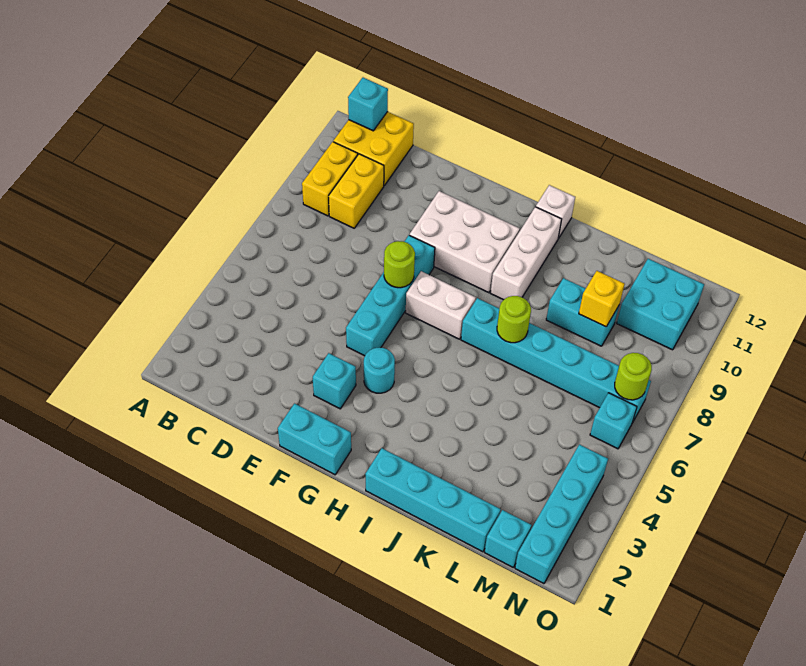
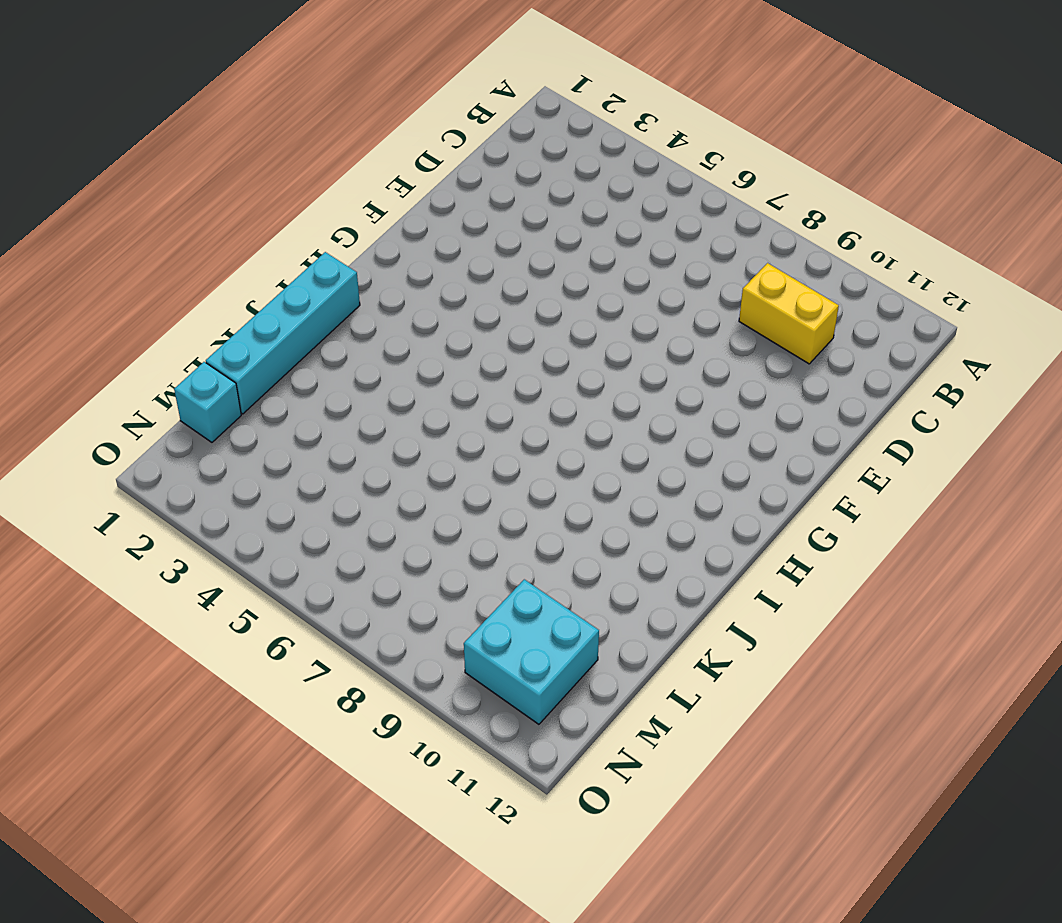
none -> yellow 1x2 brick [302,142,358,216]
none -> yellow 2x2 brick [333,112,414,185]
none -> cyan 1x2 brick [278,404,351,475]

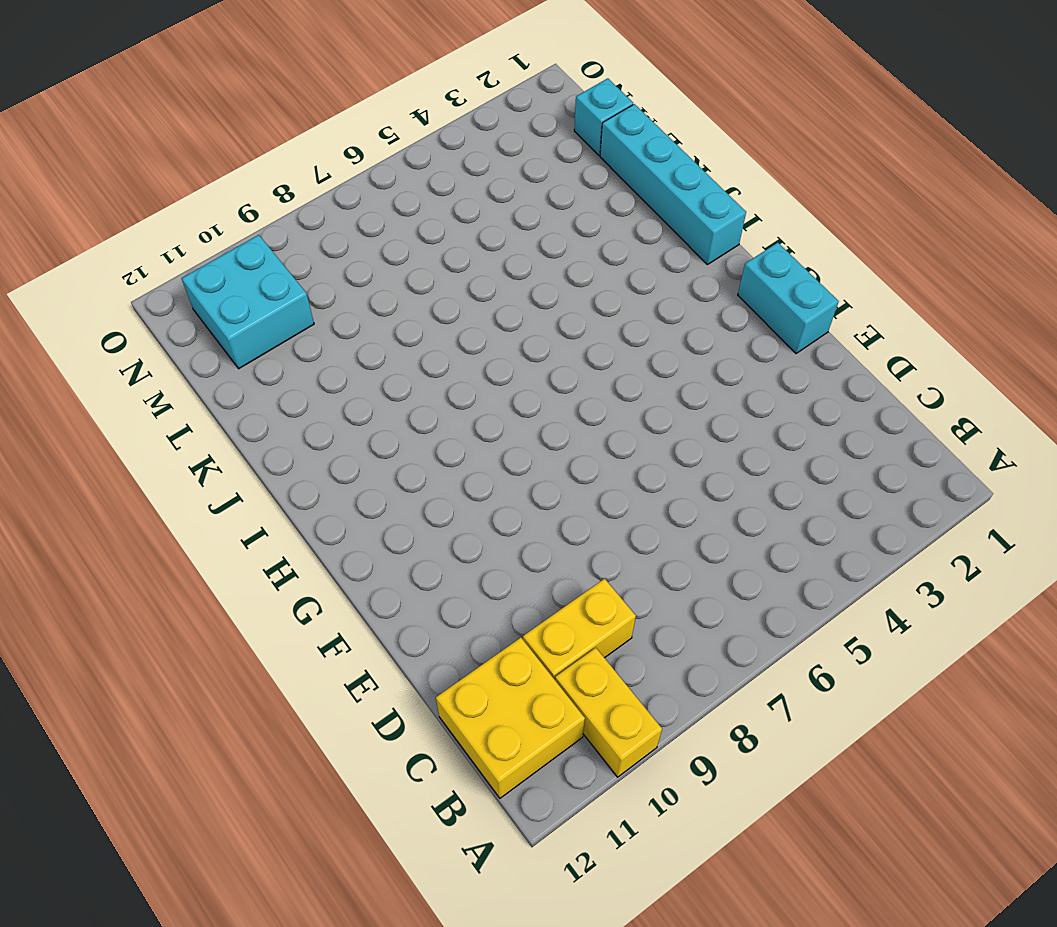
yellow 1x2 brick [555,648,662,777] -> yellow 1x2 brick turned to [302,142,358,216]
none -> cyan 1x1 brick [313,353,356,409]
none -> cyan 1x4 brick [346,235,435,356]
none -> white 2x3 brick [409,191,520,293]

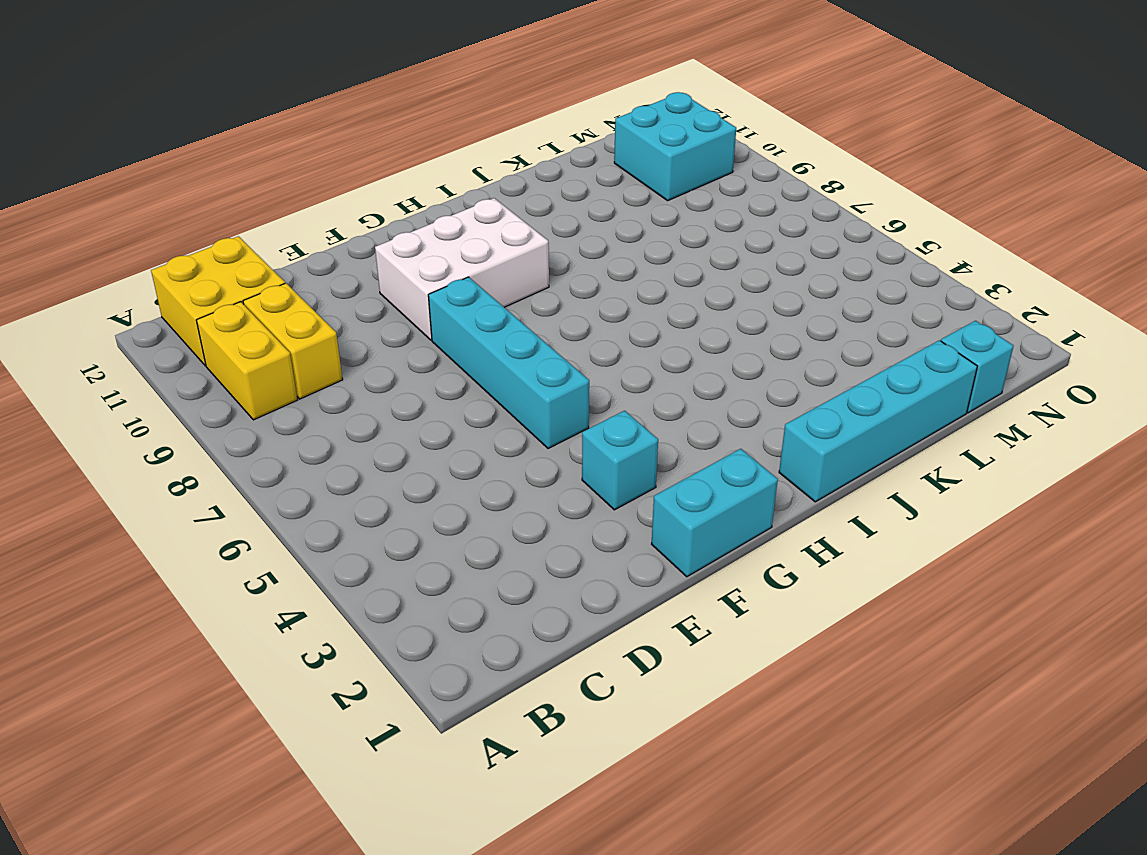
none -> cyan 1x1 round brick [364,348,395,393]
none -> white 1x2 brick [406,271,476,339]
none -> cyan 1x6 brick [461,298,651,423]

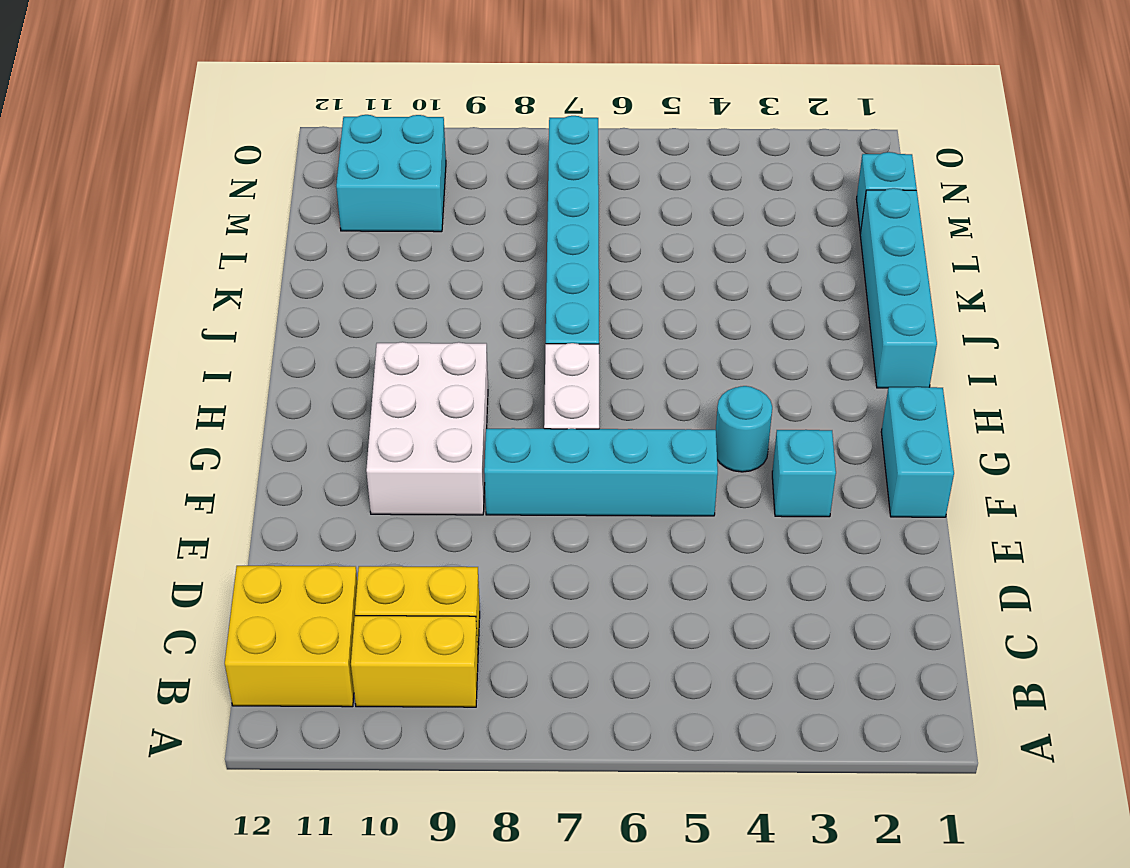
none -> white 1x3 brick [491,207,562,300]
none -> white 1x1 brick [536,185,575,238]
none -> cyan 1x2 brick [546,278,619,346]

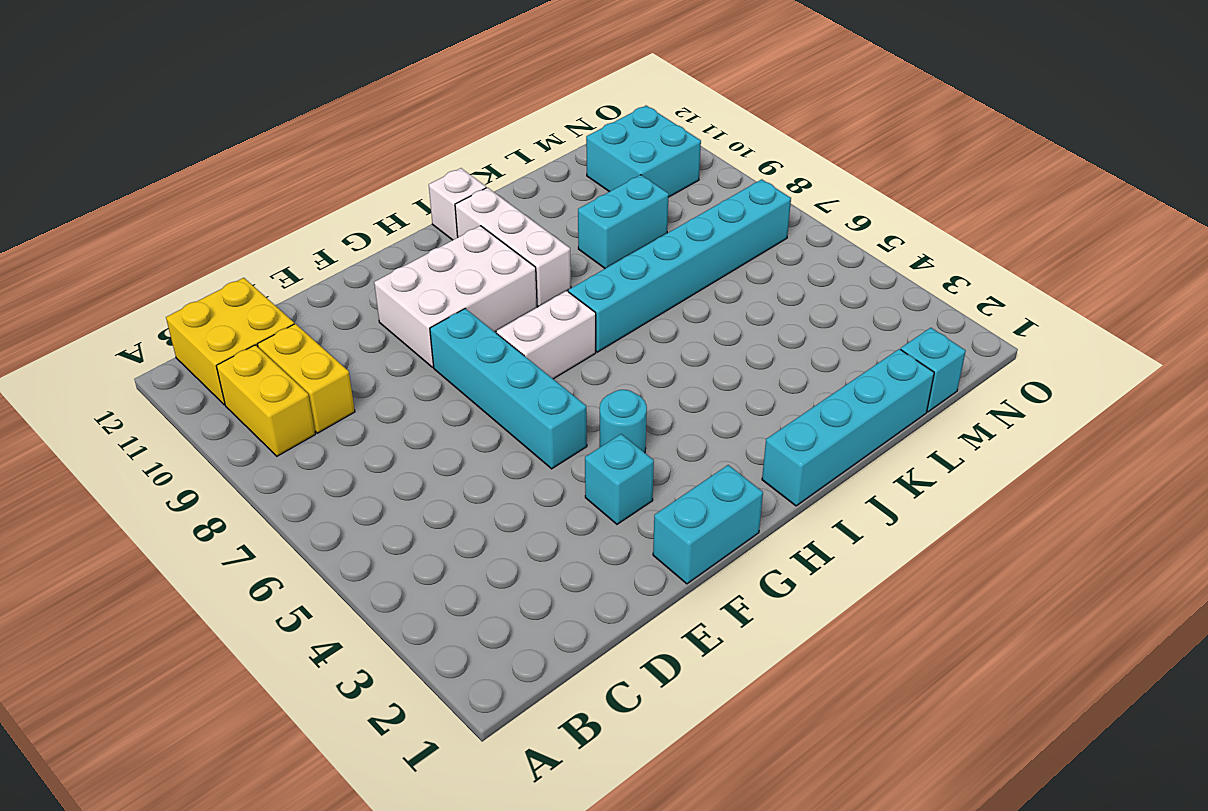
none -> cyan 1x4 brick [515,444,608,584]
none -> cyan 1x1 brick [590,393,637,449]
none -> cyan 1x1 brick [348,78,388,131]

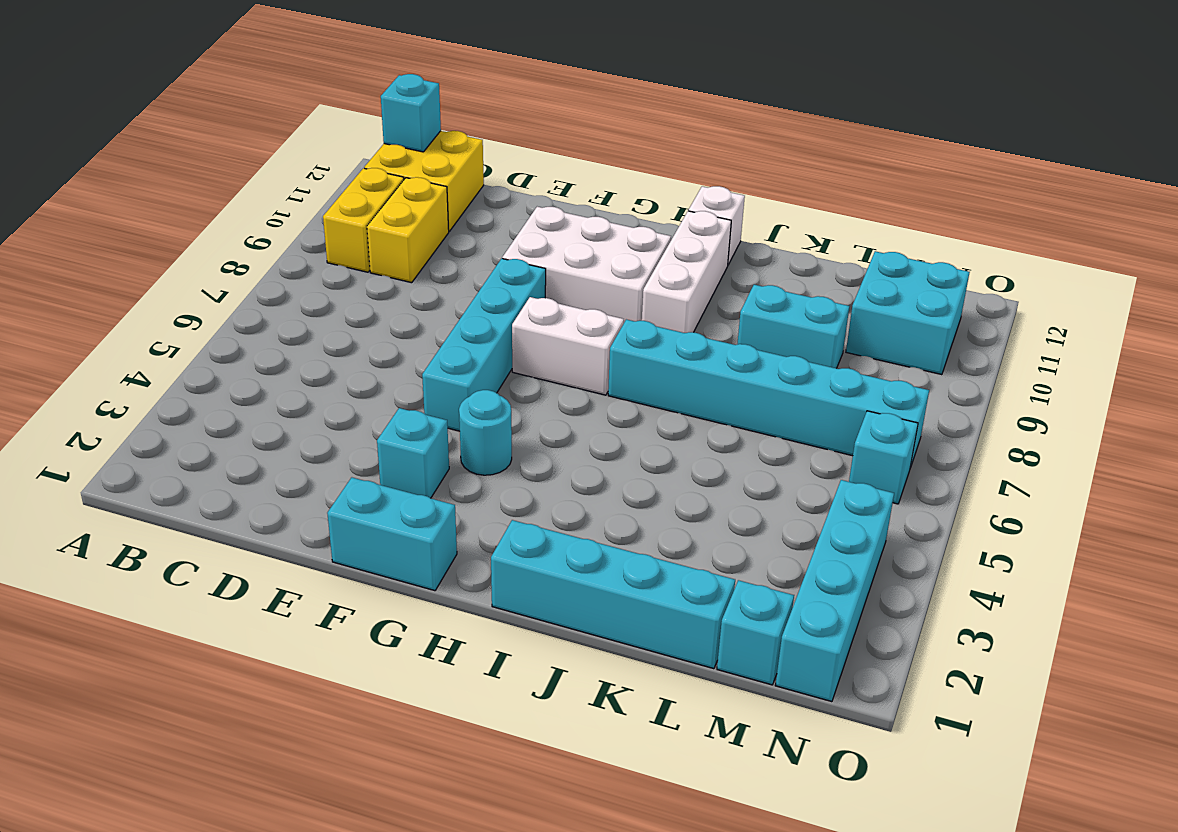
none -> lime 1x1 round brick [384,241,415,288]
none -> lime 1x1 round brick [497,296,531,343]
none -> yellow 1x1 brick [579,271,624,327]

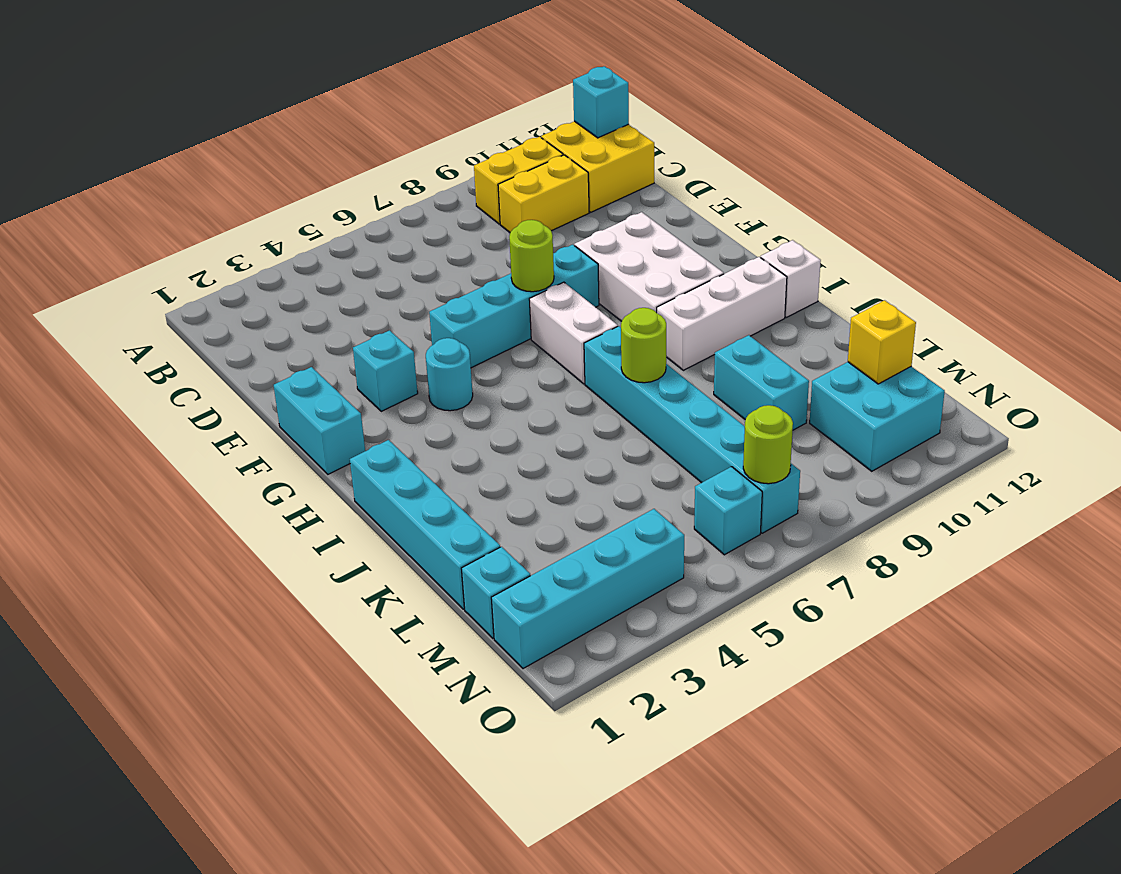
yellow 1x1 brick [848,300,916,384] -> yellow 1x1 brick moved to [579,271,624,327]

